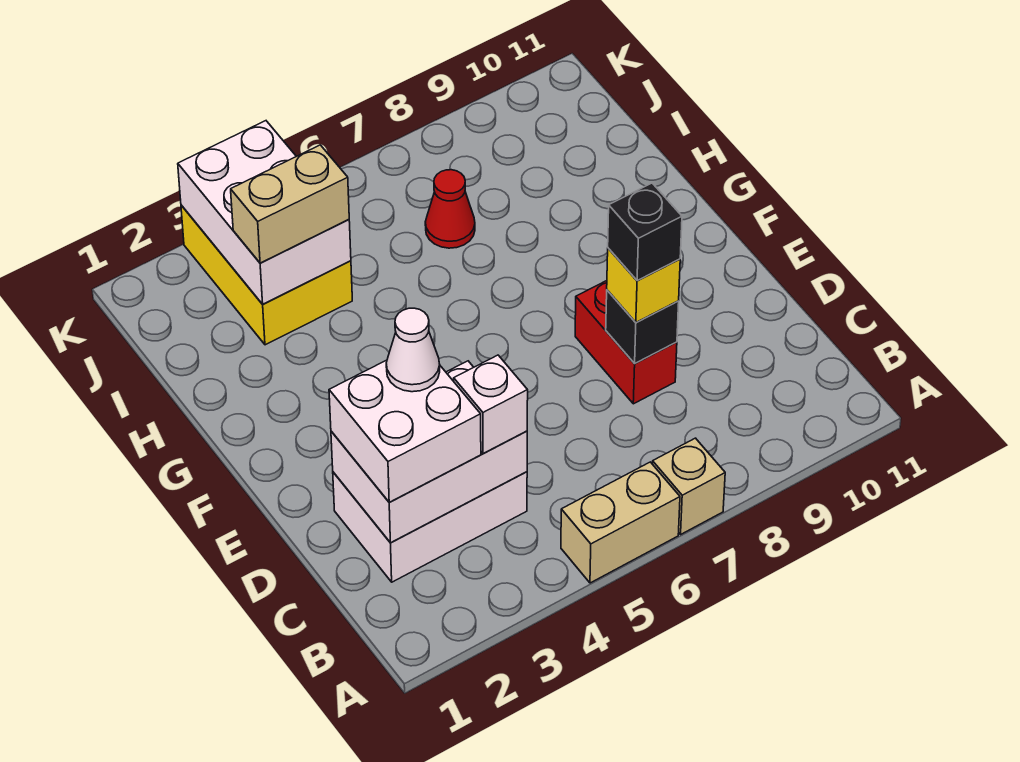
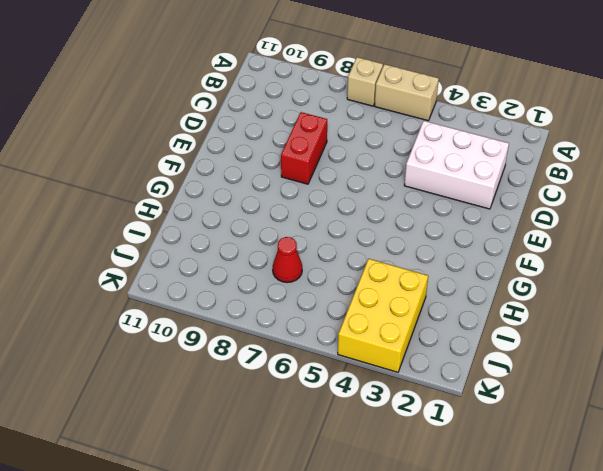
none -> white 2x3 brick [331,361,527,543]
none -> black 1x1 brick [606,290,679,364]
none -> white 2x3 brick [178,121,351,304]

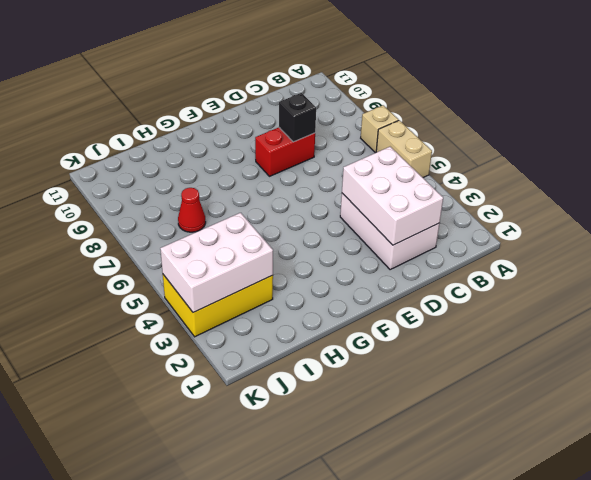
none -> white 2x2 brick [329,360,481,502]
none -> white 1x1 brick [454,355,528,454]
none -> yellow 1x1 brick [607,248,680,323]

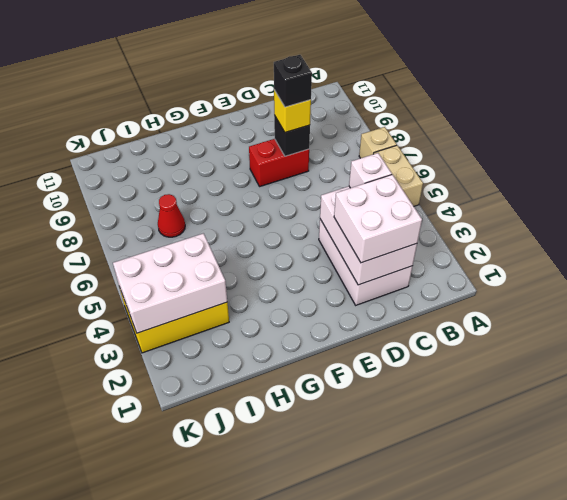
none -> tan 1x2 brick [231,145,349,263]
none -> white 1x1 cone [386,308,440,392]

